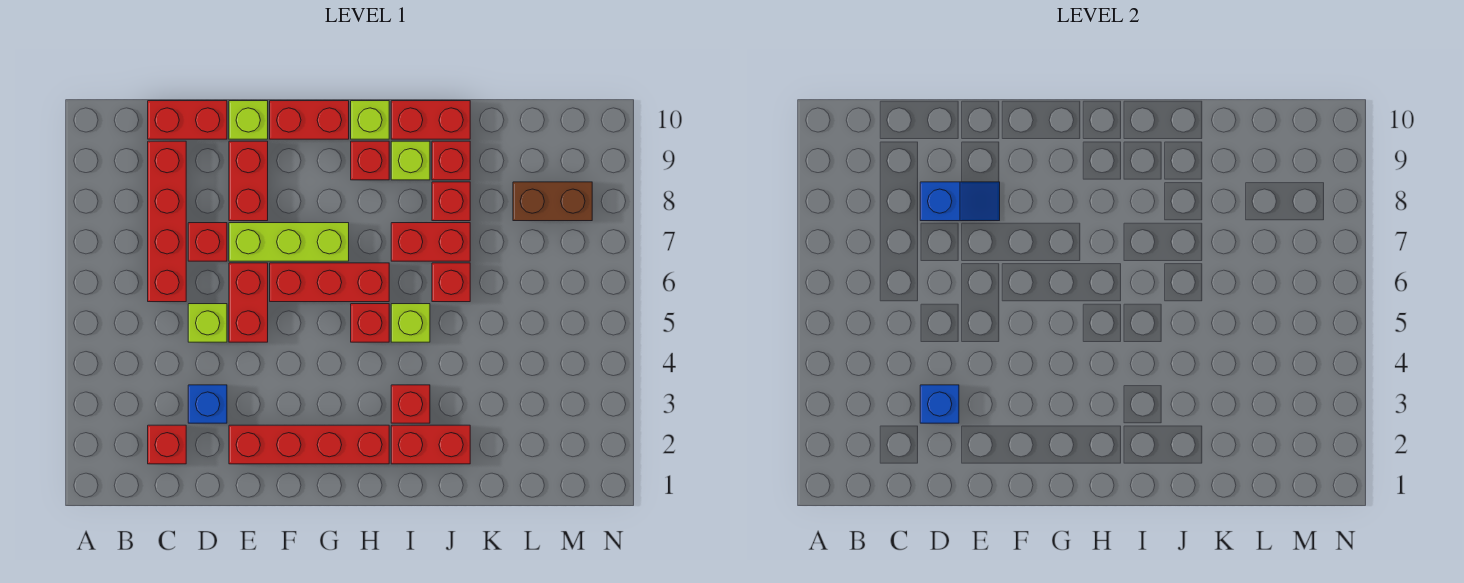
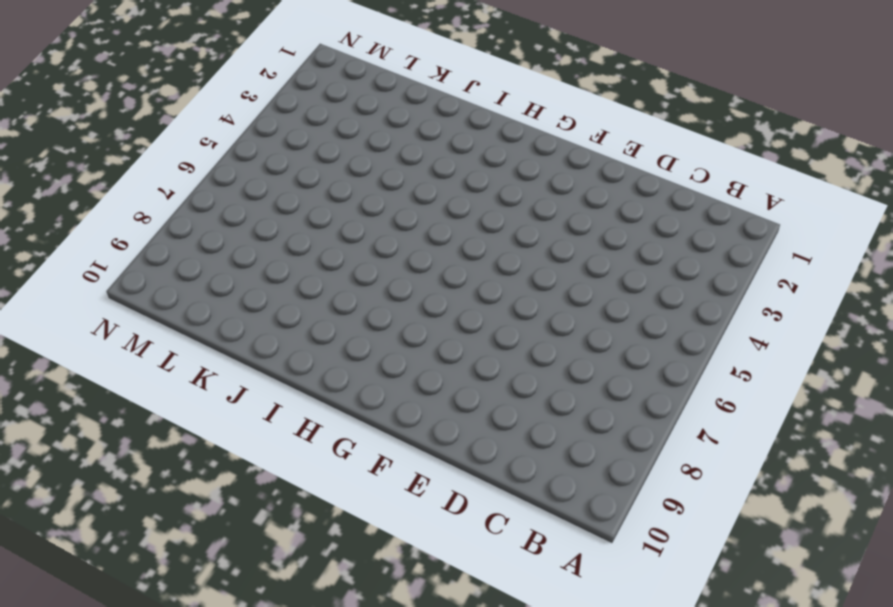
none -> red 1x1 brick [148,425,186,464]
none -> red 1x4 brick [148,141,186,302]
none -> red 1x2 brick [148,101,227,139]

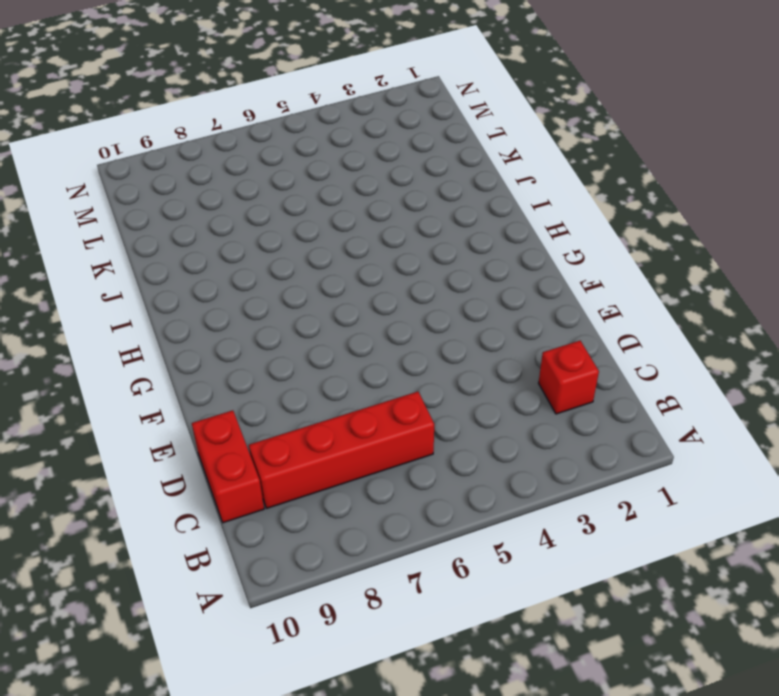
none -> blue 1x1 brick [188,385,227,423]
none -> lime 1x1 brick [188,304,227,342]
none -> red 1x1 brick [188,223,227,261]

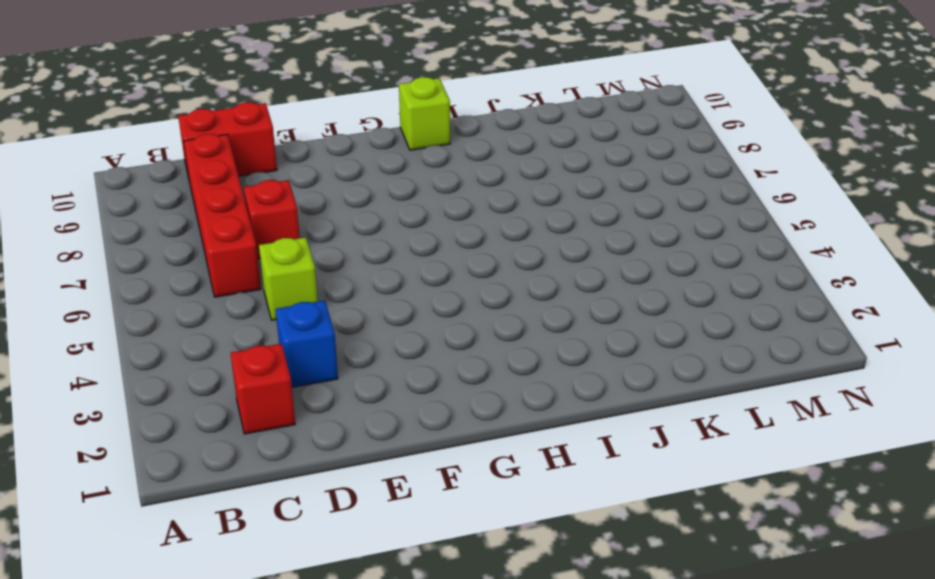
none -> red 1x4 brick [229,425,389,464]
none -> red 1x2 brick [229,263,268,342]
none -> lime 1x3 brick [229,223,349,261]

